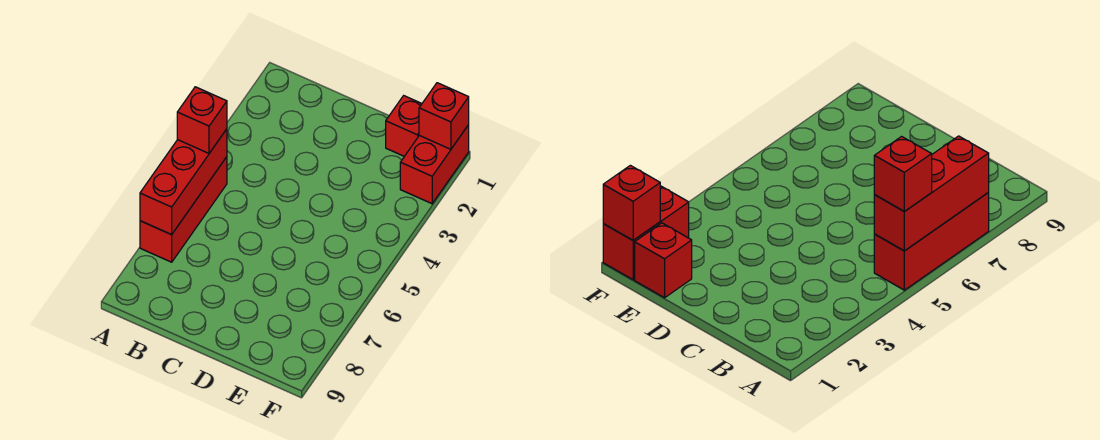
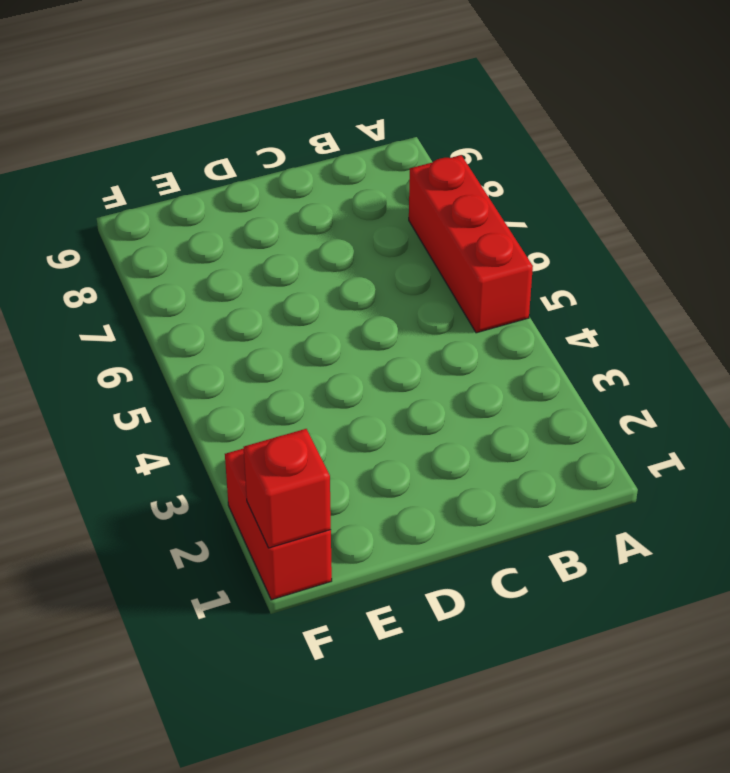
none -> red 1x1 brick [386,96,422,156]
none -> red 1x3 brick [140,129,227,235]

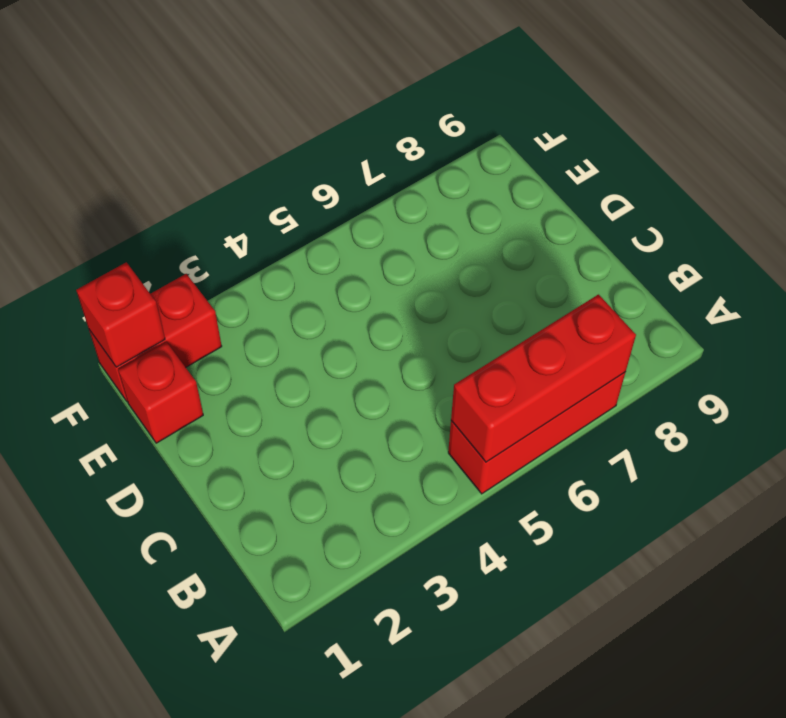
none -> red 1x1 brick [177,87,227,153]

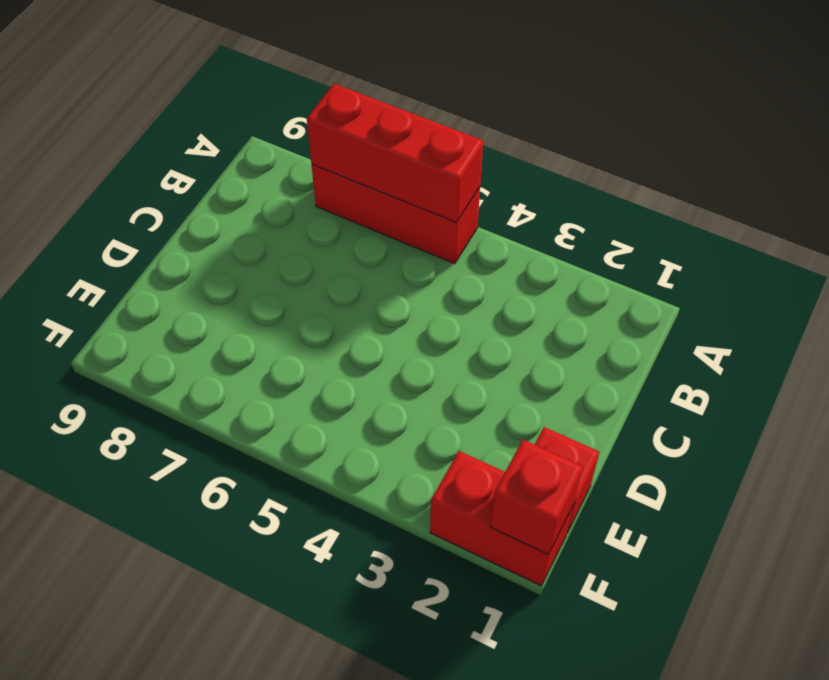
none -> red 1x1 brick [177,87,227,153]

